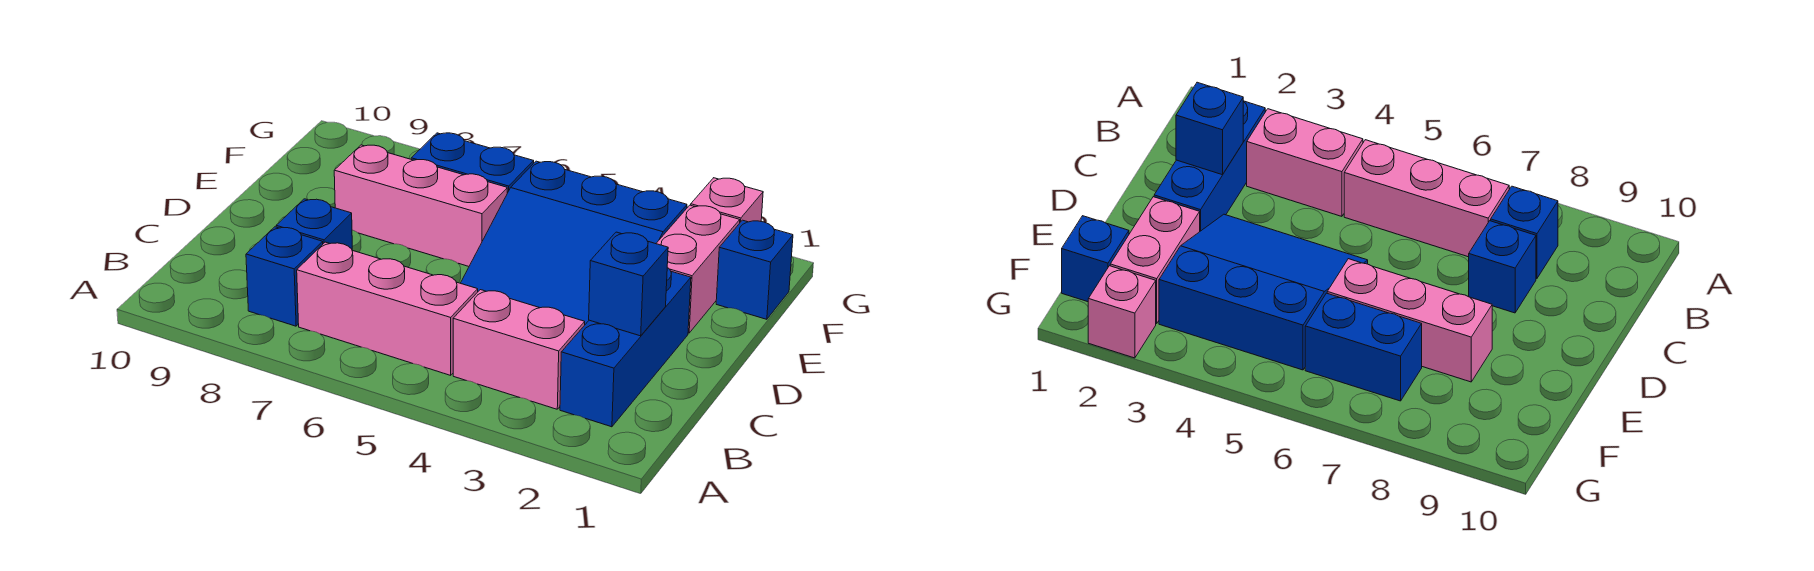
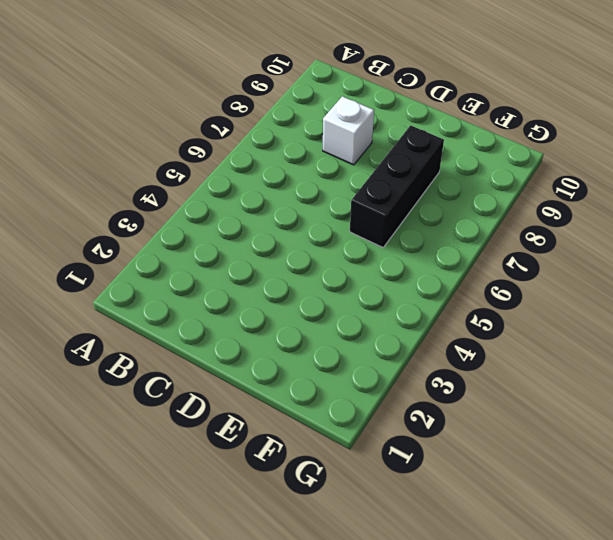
white 1x1 brick [323,96,374,165] -> blue 1x1 brick [276,199,352,249]
black 1x3 brick [350,125,444,247] -> pink 1x3 brick [334,145,507,266]
none -> blue 1x3 brick [560,268,691,427]
none -> pink 1x2 brick [453,290,585,409]
none -> pink 1x3 brick [297,242,478,375]

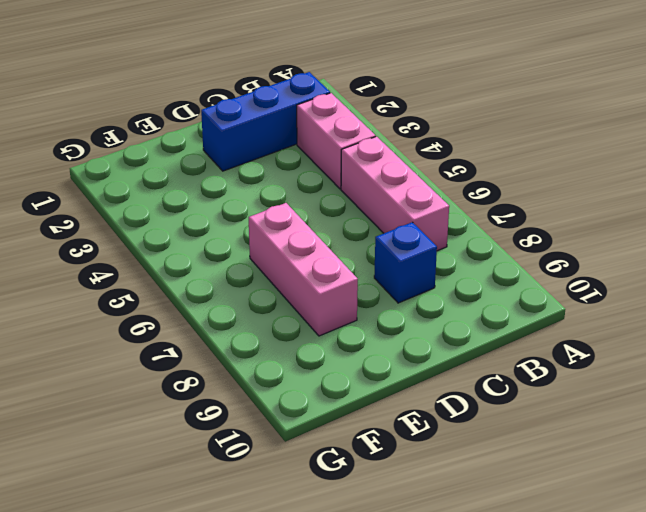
none -> blue 1x1 brick [246,227,323,326]
none -> blue 3x3 slope [461,161,687,324]
none -> pink 1x2 brick [656,205,740,333]

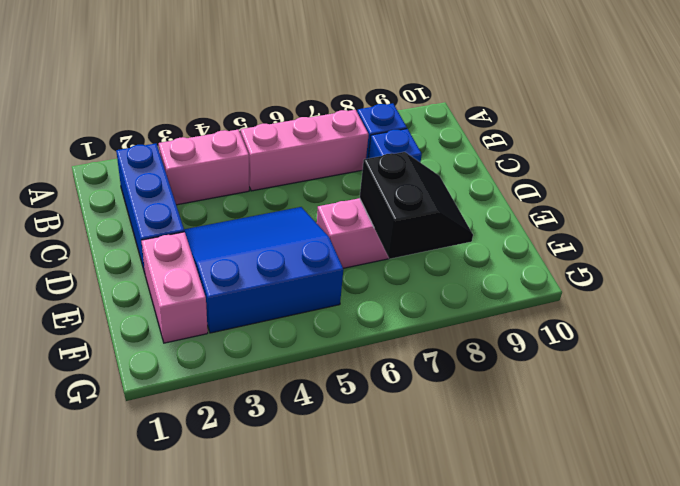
black 2x2 slope [360,152,473,259] -> none
none -> blue 1x1 brick [716,220,793,319]
none -> blue 1x2 brick [411,133,534,193]
none -> pink 1x1 brick [691,178,763,222]

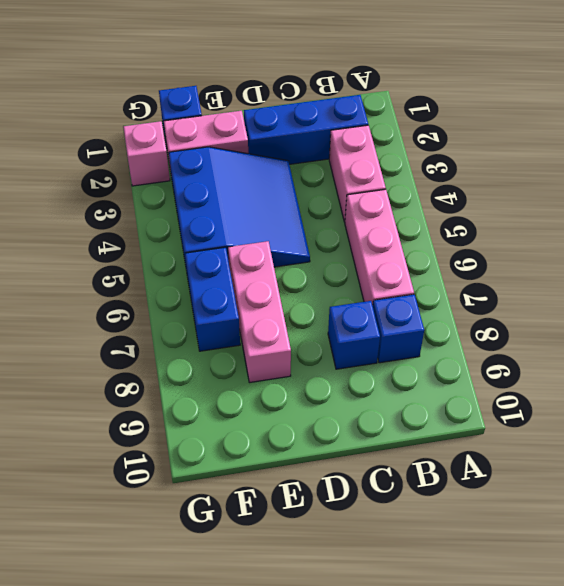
none -> blue 1x1 brick [589,232,668,336]

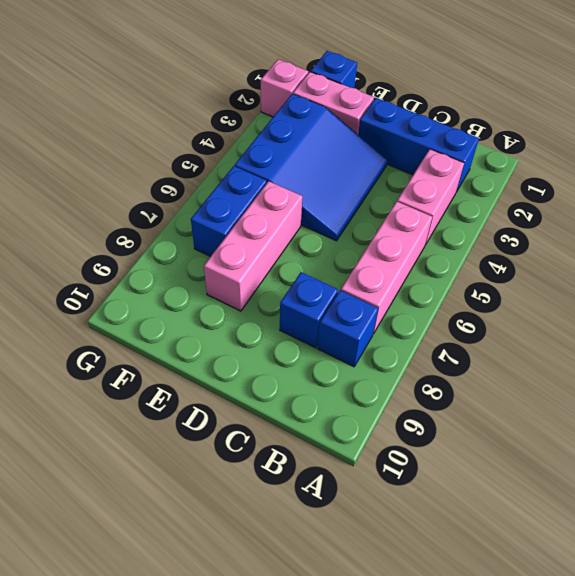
none -> blue 1x1 brick [589,232,668,336]

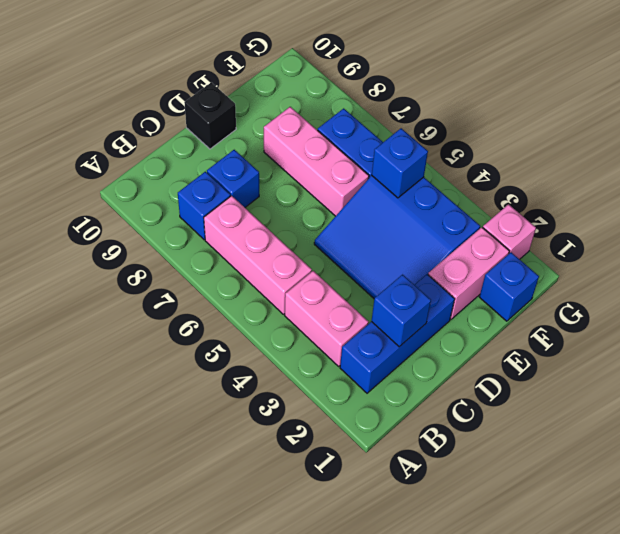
black 1x1 brick [184,82,236,149] -> none
blue 1x1 brick [372,128,428,198] -> none

